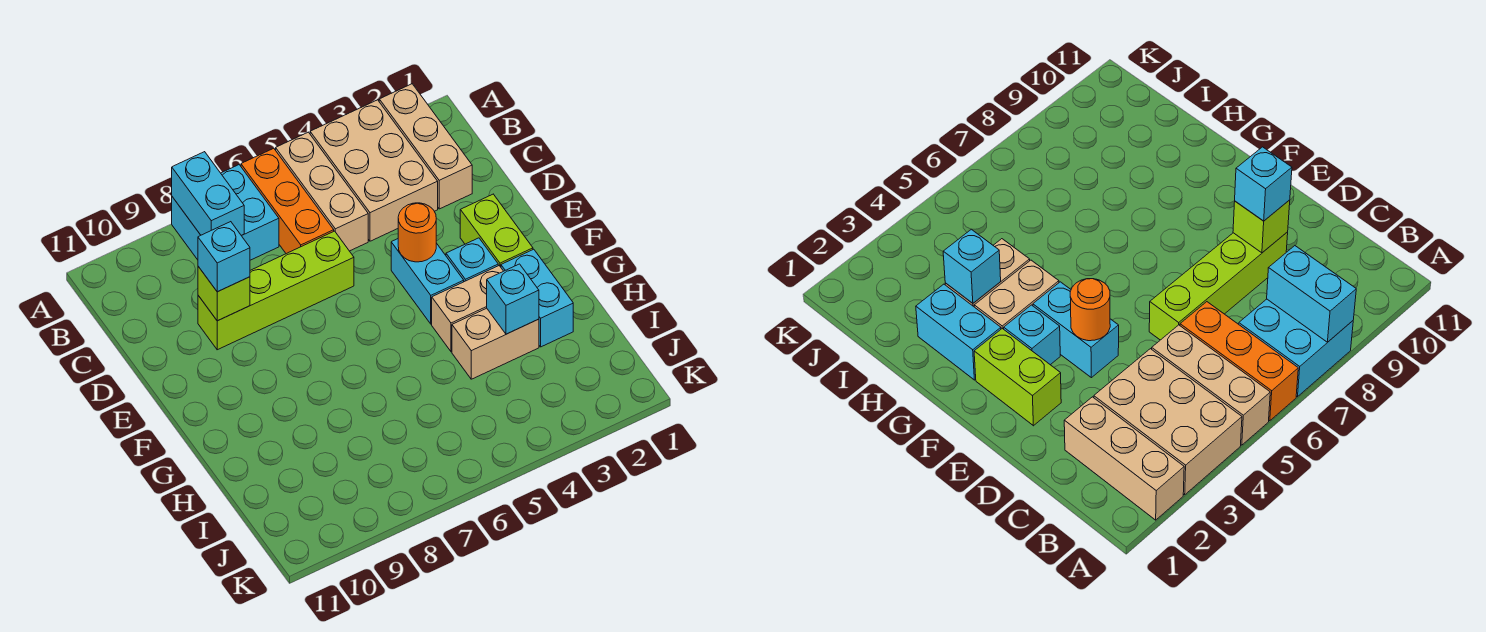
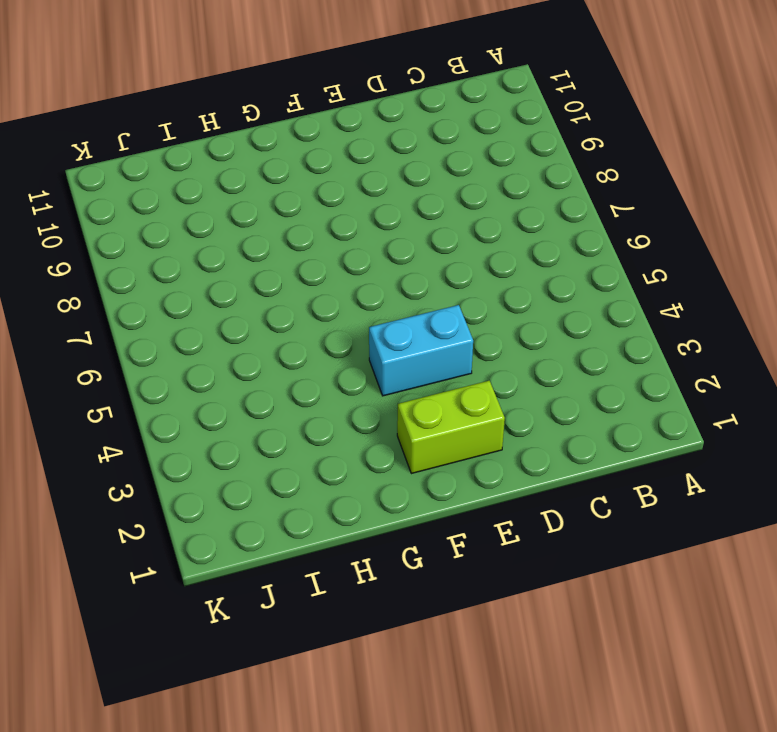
none -> tan 1x3 brick [379,84,472,209]
none -> tan 2x3 brick [310,100,438,241]
none -> tan 1x3 brick [276,132,368,251]

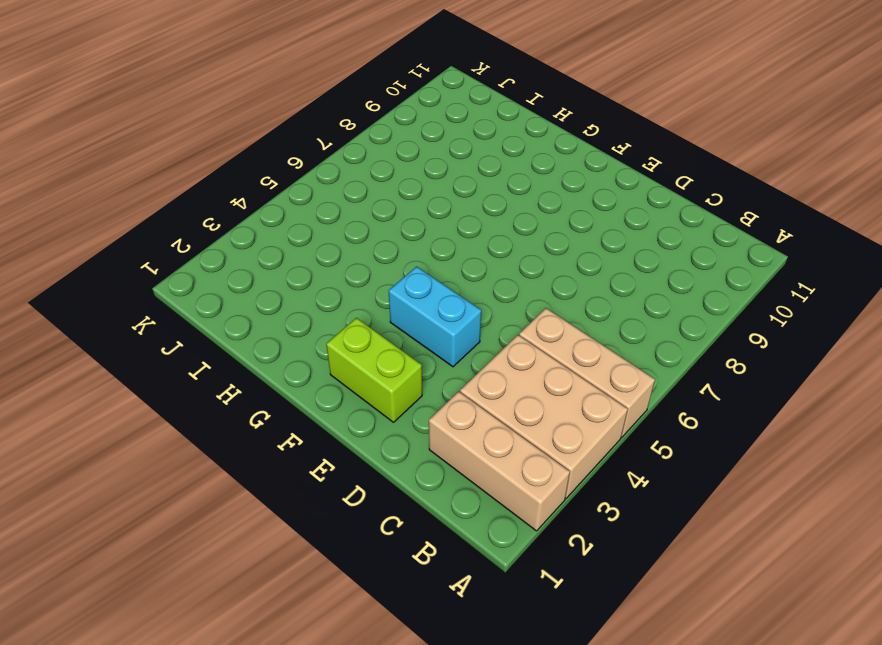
none -> orange 1x3 brick [241,148,334,254]
none -> cyan 2x2 brick [172,165,279,260]
none -> lime 1x4 brick [198,231,354,350]

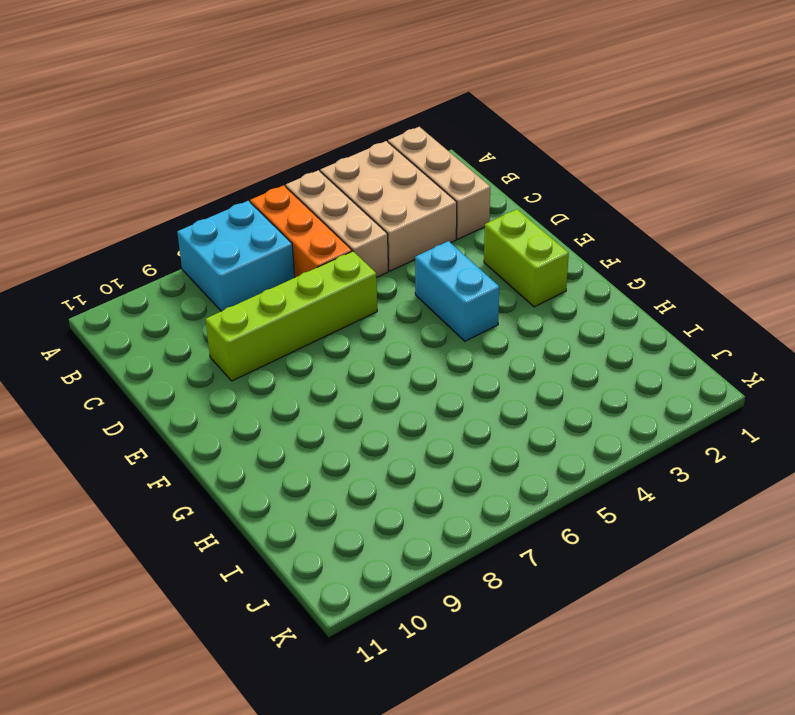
none -> cyan 1x1 brick [446,238,498,282]
none -> cyan 1x2 brick [501,249,573,347]
none -> tan 1x2 brick [432,266,503,352]

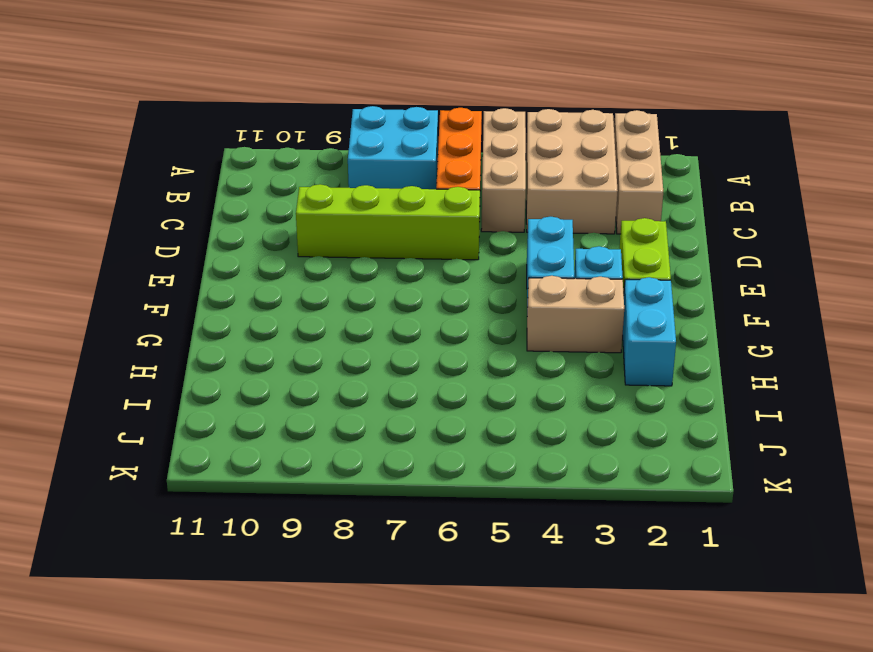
none -> tan 1x2 brick [452,308,539,379]
none -> cyan 1x2 brick [172,152,244,236]
none -> lime 1x1 brick [198,266,250,321]

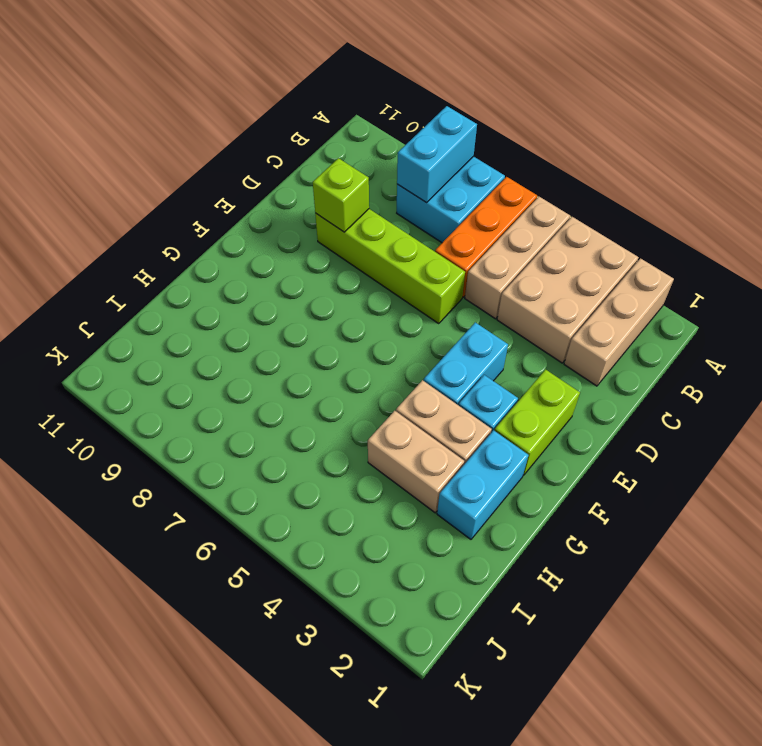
none -> orange 1x1 round brick [398,203,436,262]
none -> cyan 1x1 brick [487,264,539,334]
none -> cyan 1x1 brick [198,222,250,292]

